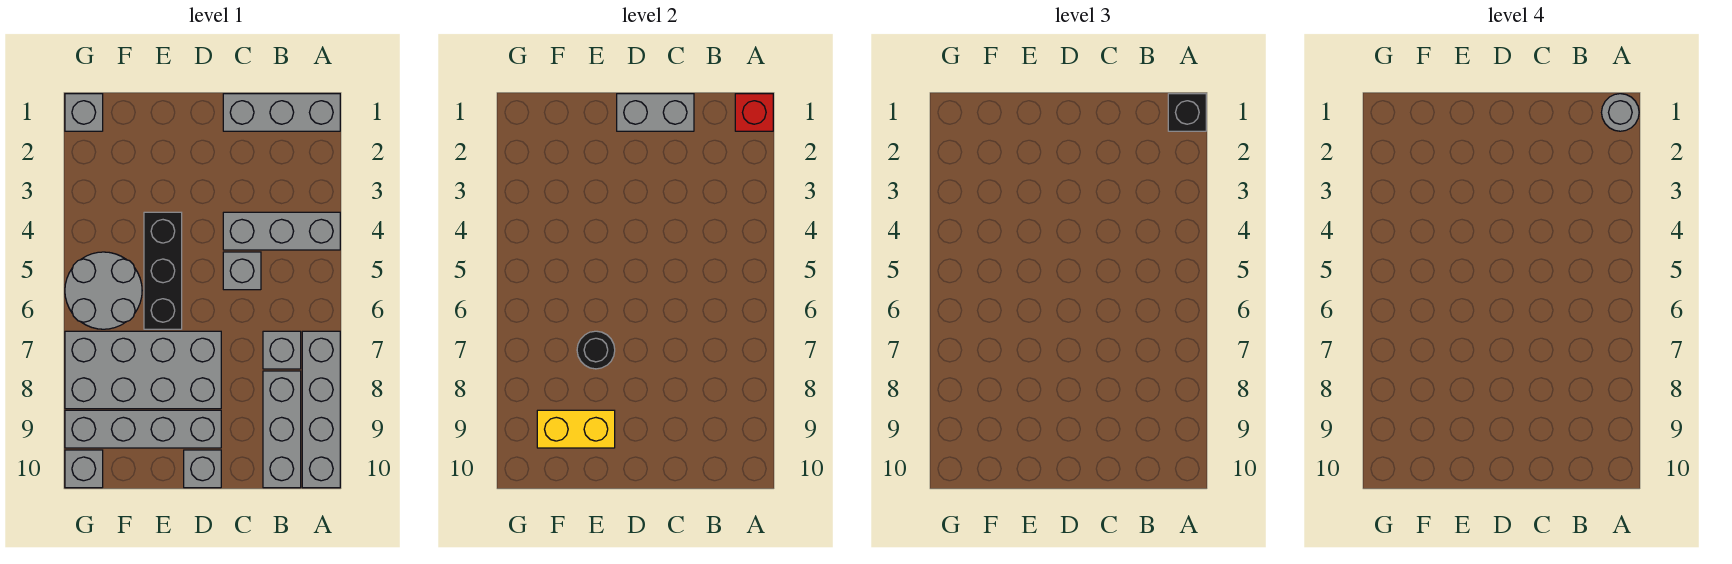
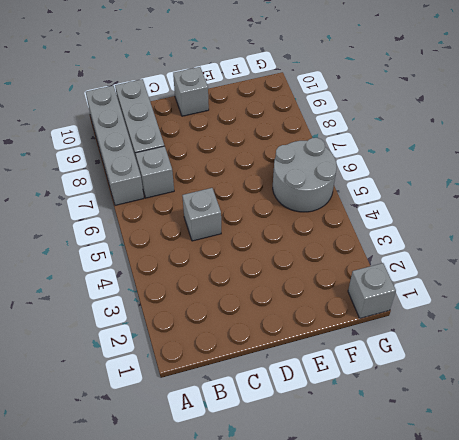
none -> grey 1x3 brick [223,94,340,131]
none -> grey 1x3 brick [223,212,340,250]
none -> grey 2x4 brick [65,331,221,409]

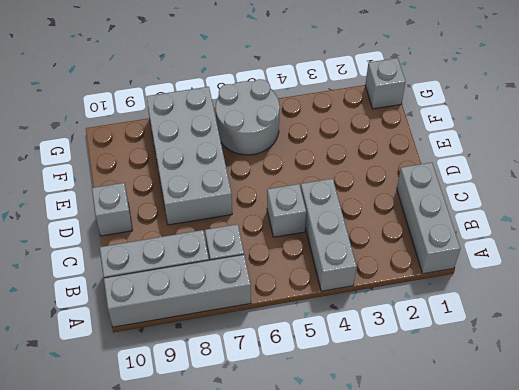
none -> grey 1x4 brick [65,410,221,448]
none -> black 1x3 brick [144,212,182,329]
none -> grey 1x1 brick [65,450,103,488]

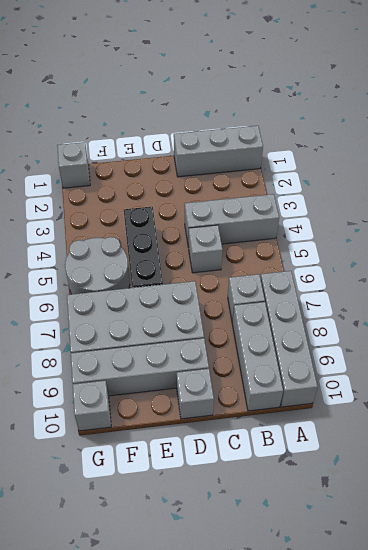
none -> red 1x1 brick [735,94,773,131]
none -> grey 1x2 brick [617,94,694,131]
none -> black 1x1 round brick [577,331,615,369]

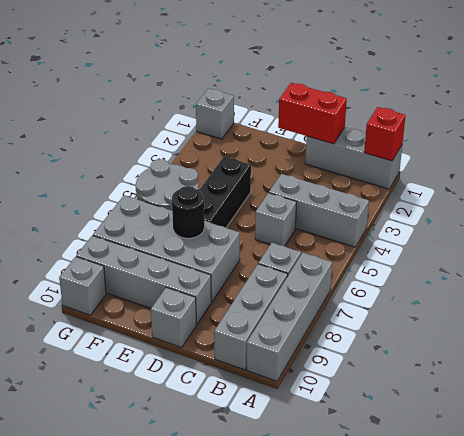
red 1x2 brick [278,83,347,144] -> grey 1x2 brick [617,94,694,131]
none -> yellow 1x2 brick [537,410,615,448]
none -> black 1x1 brick [1168,94,1206,131]
none -> grey 1x1 round brick [1602,94,1639,131]

